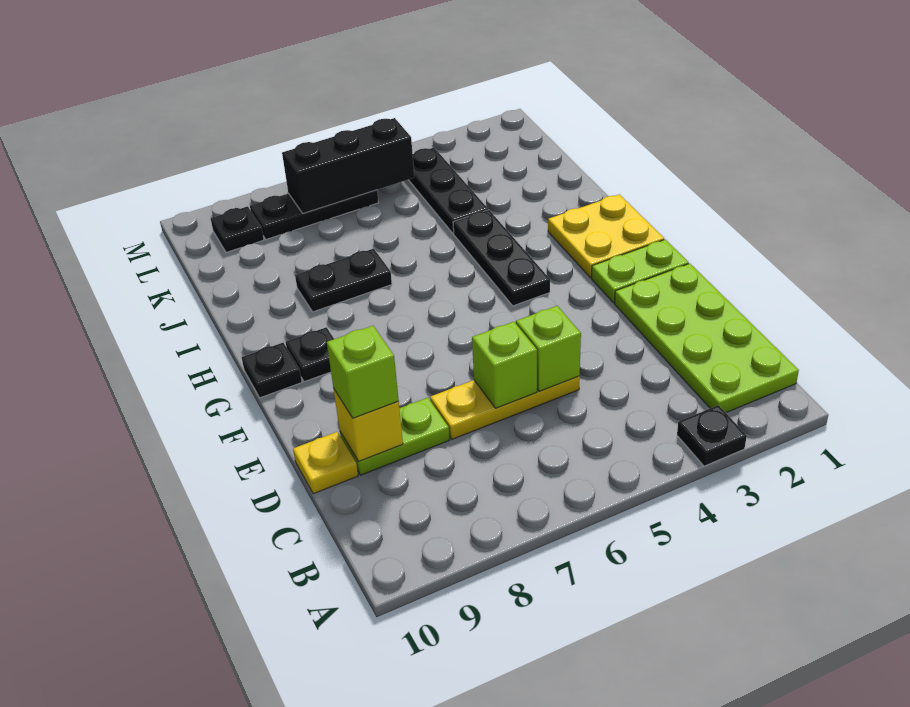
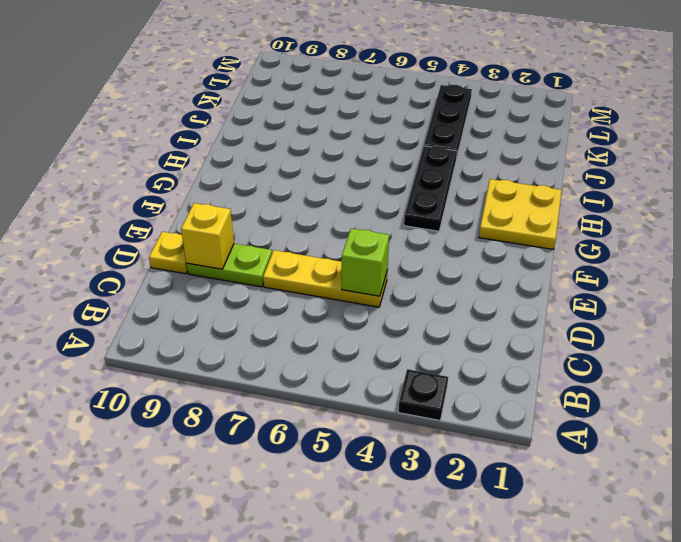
none -> lime 2x4 plate [615,264,799,413]
none -> lime 1x2 plate [591,239,689,303]
none -> black 1x1 plate [286,327,334,382]

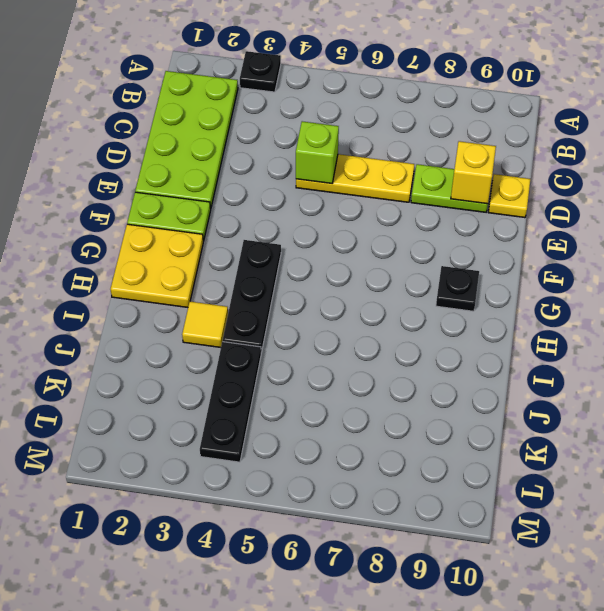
yellow 1x1 tile [182,302,228,348] -> none
none -> black 1x1 plate [242,343,302,398]
none -> black 1x2 plate [295,249,392,312]
none -> black 1x3 plate [250,190,378,239]

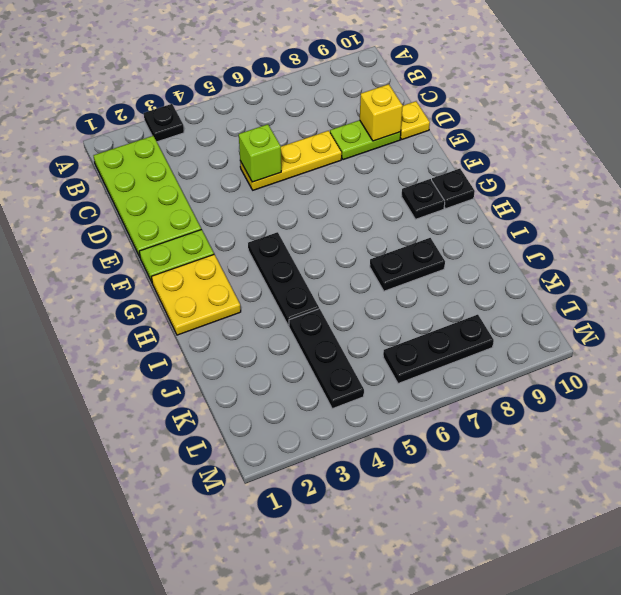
none -> black 1x1 plate [211,206,264,252]
none -> lime 1x1 brick [472,322,537,408]
none -> black 1x3 brick [282,118,414,213]

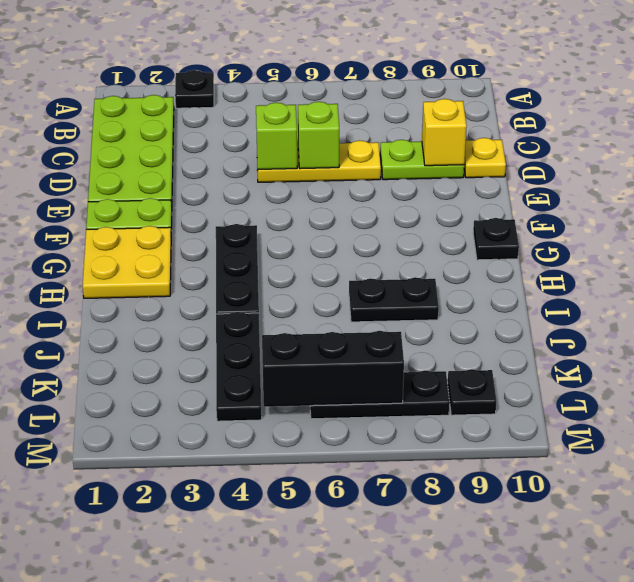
none -> black 1x1 plate [286,327,334,382]
none -> lime 1x1 brick [327,326,399,418]

